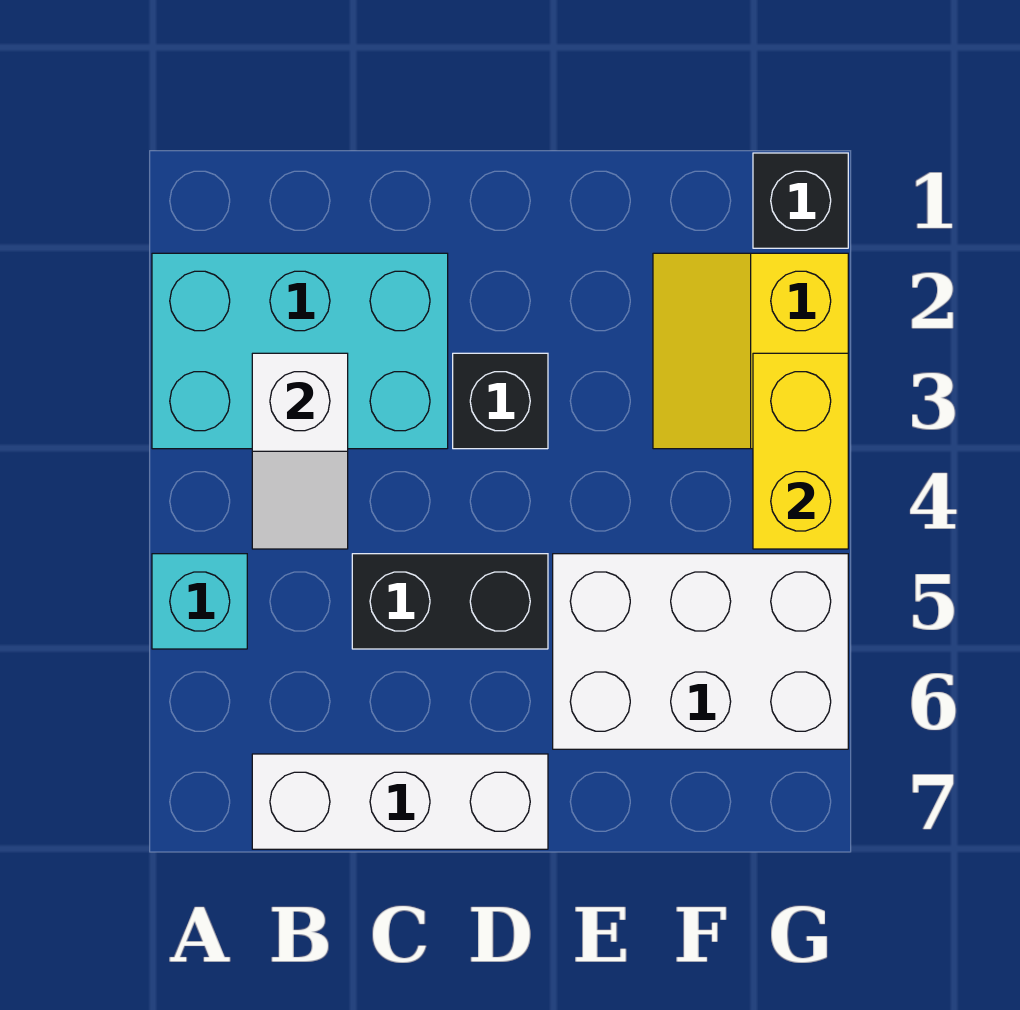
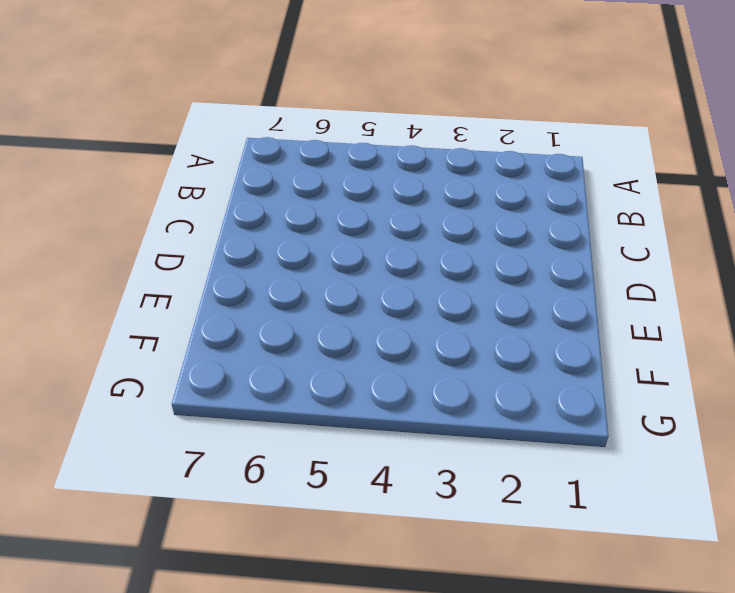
none -> cyan 2x3 brick [152,253,448,449]
none -> cyan 1x1 brick [152,554,247,649]

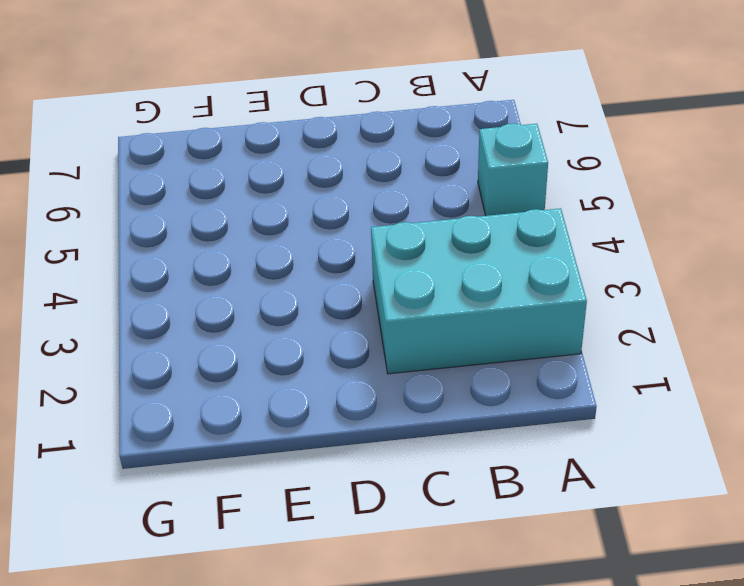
none -> white 1x3 brick [252,754,548,849]
none -> black 1x2 brick [352,554,548,649]

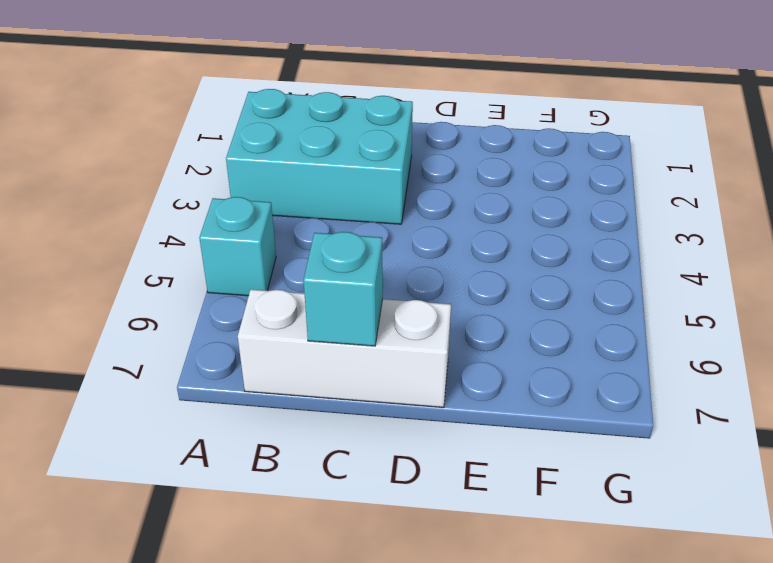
cyan 1x1 brick [304,232,383,346] -> none
none -> black 1x2 brick [352,554,548,649]
none -> black 1x1 brick [453,353,548,449]

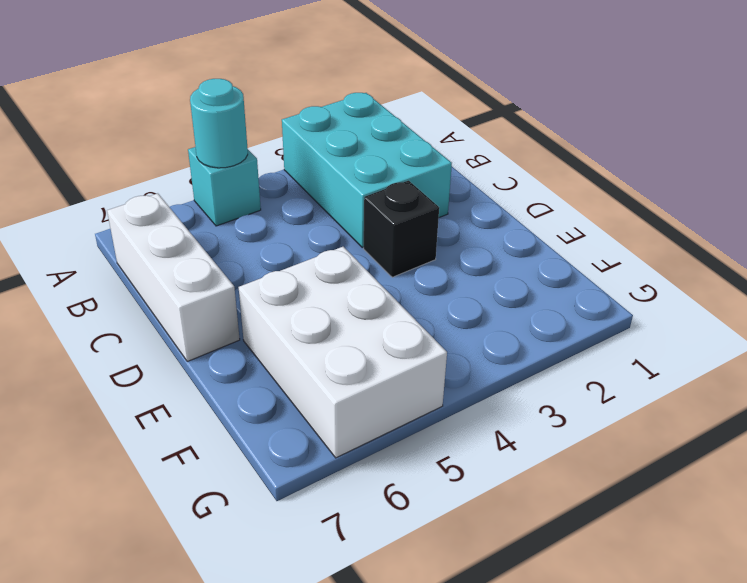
cyan 1x1 round brick [190,79,248,168] -> none
none -> black 1x2 brick [352,554,548,649]
none -> yellow 2x2 slope [653,253,848,449]

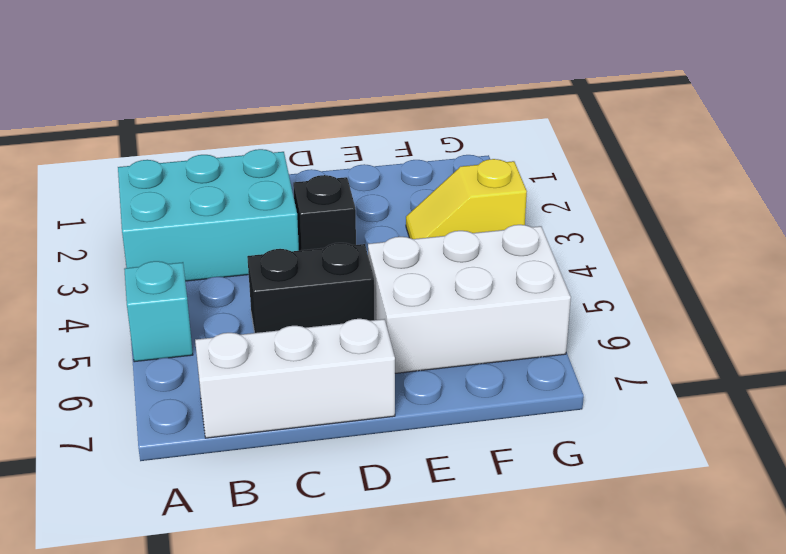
yellow 1x2 slope [406,159,527,239] -> yellow 2x2 slope [653,253,848,449]
none -> black 1x1 brick [753,153,848,248]
none -> white 1x2 slope [252,353,348,549]

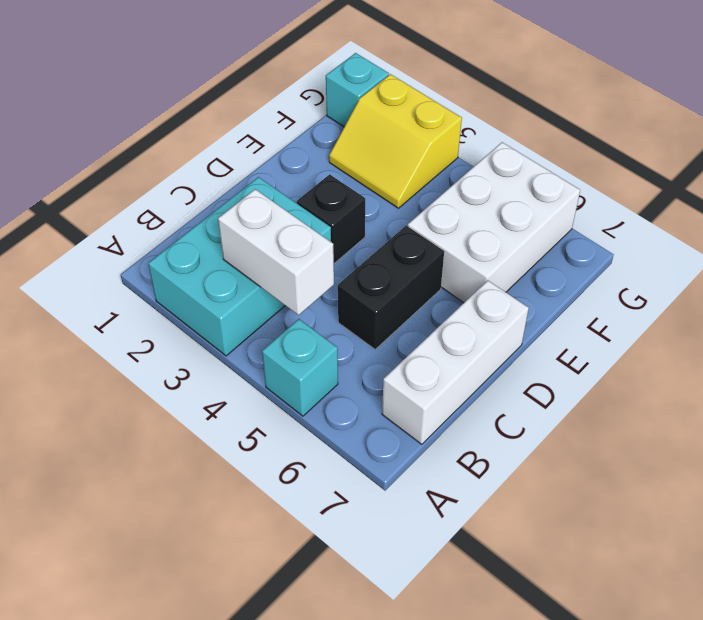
white 1x2 brick [218,189,334,315] -> white 1x2 slope [252,353,348,549]
cyan 1x1 brick [326,53,389,127] -> black 1x1 brick [753,153,848,248]
none -> yellow 1x2 brick [753,353,848,549]

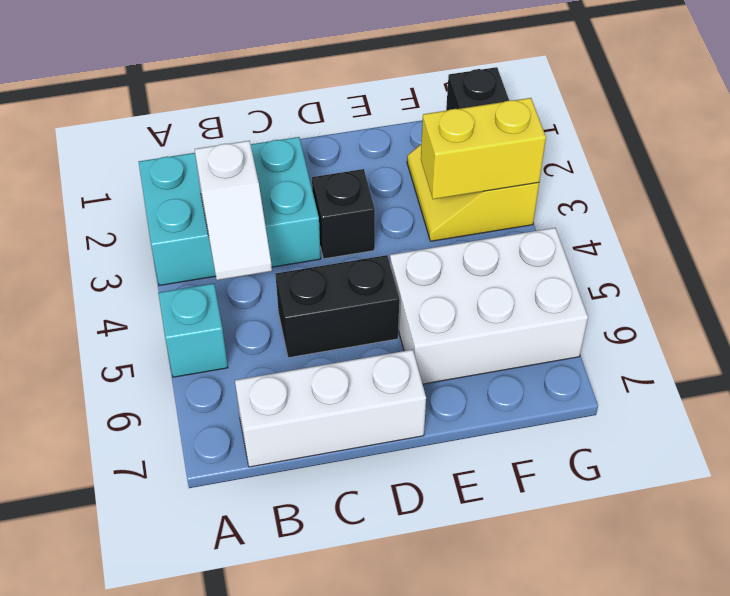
yellow 1x2 brick [421,98,546,199] -> yellow 1x2 brick turned to [753,353,848,549]

